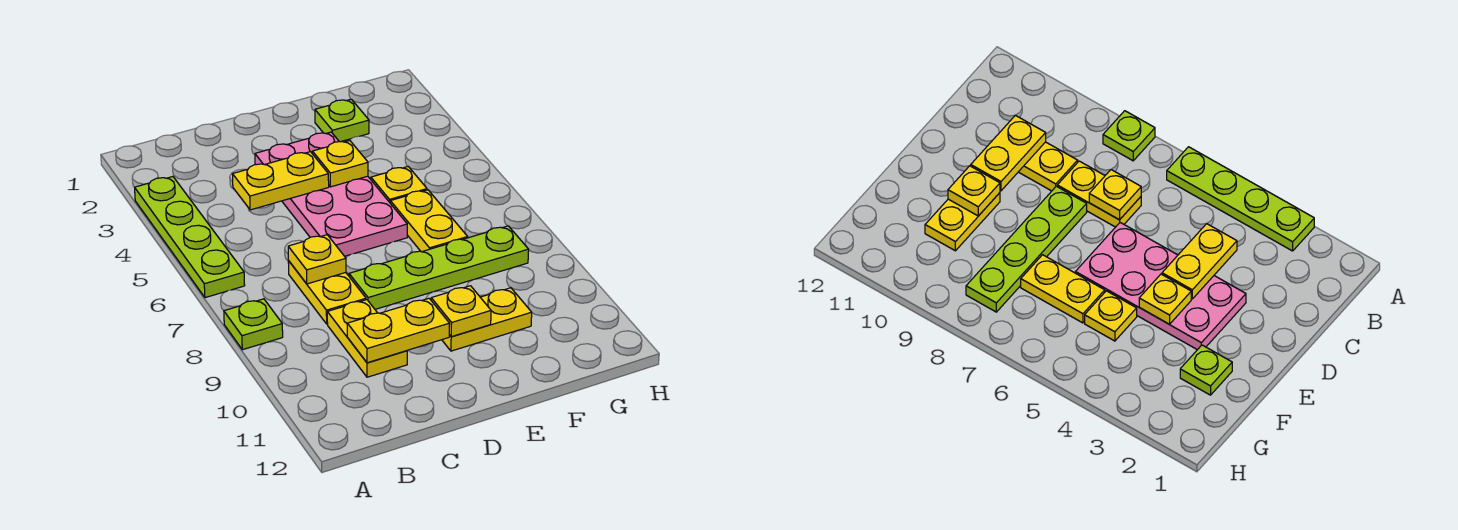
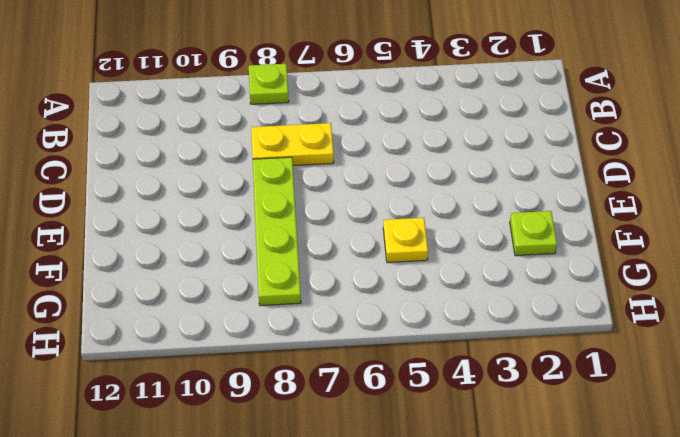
none -> lime 1x4 plate [135,177,245,298]
none -> yellow 1x2 plate [327,300,407,377]
none -> pink 2x4 plate [255,132,407,256]

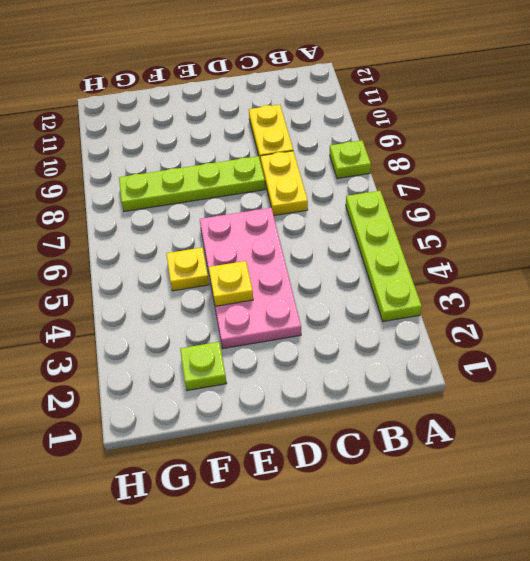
none -> yellow 1x2 plate [442,288,532,351]
none -> yellow 1x2 plate [390,190,468,252]
none -> yellow 1x2 plate [232,152,329,210]

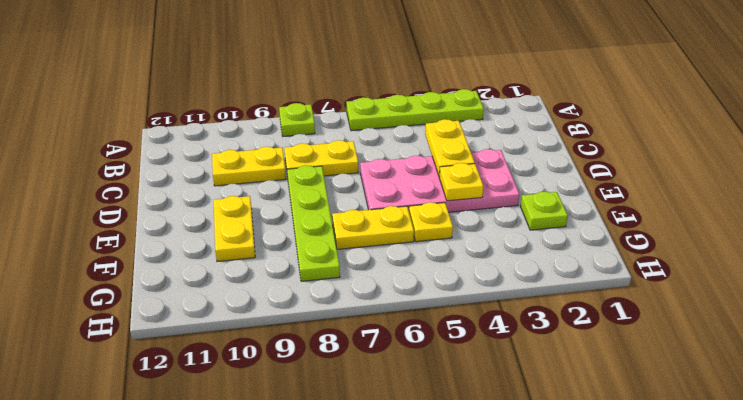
none -> yellow 1x1 plate [288,235,346,284]
none -> yellow 1x2 plate [347,298,450,363]
none -> yellow 1x1 plate [431,286,491,337]

